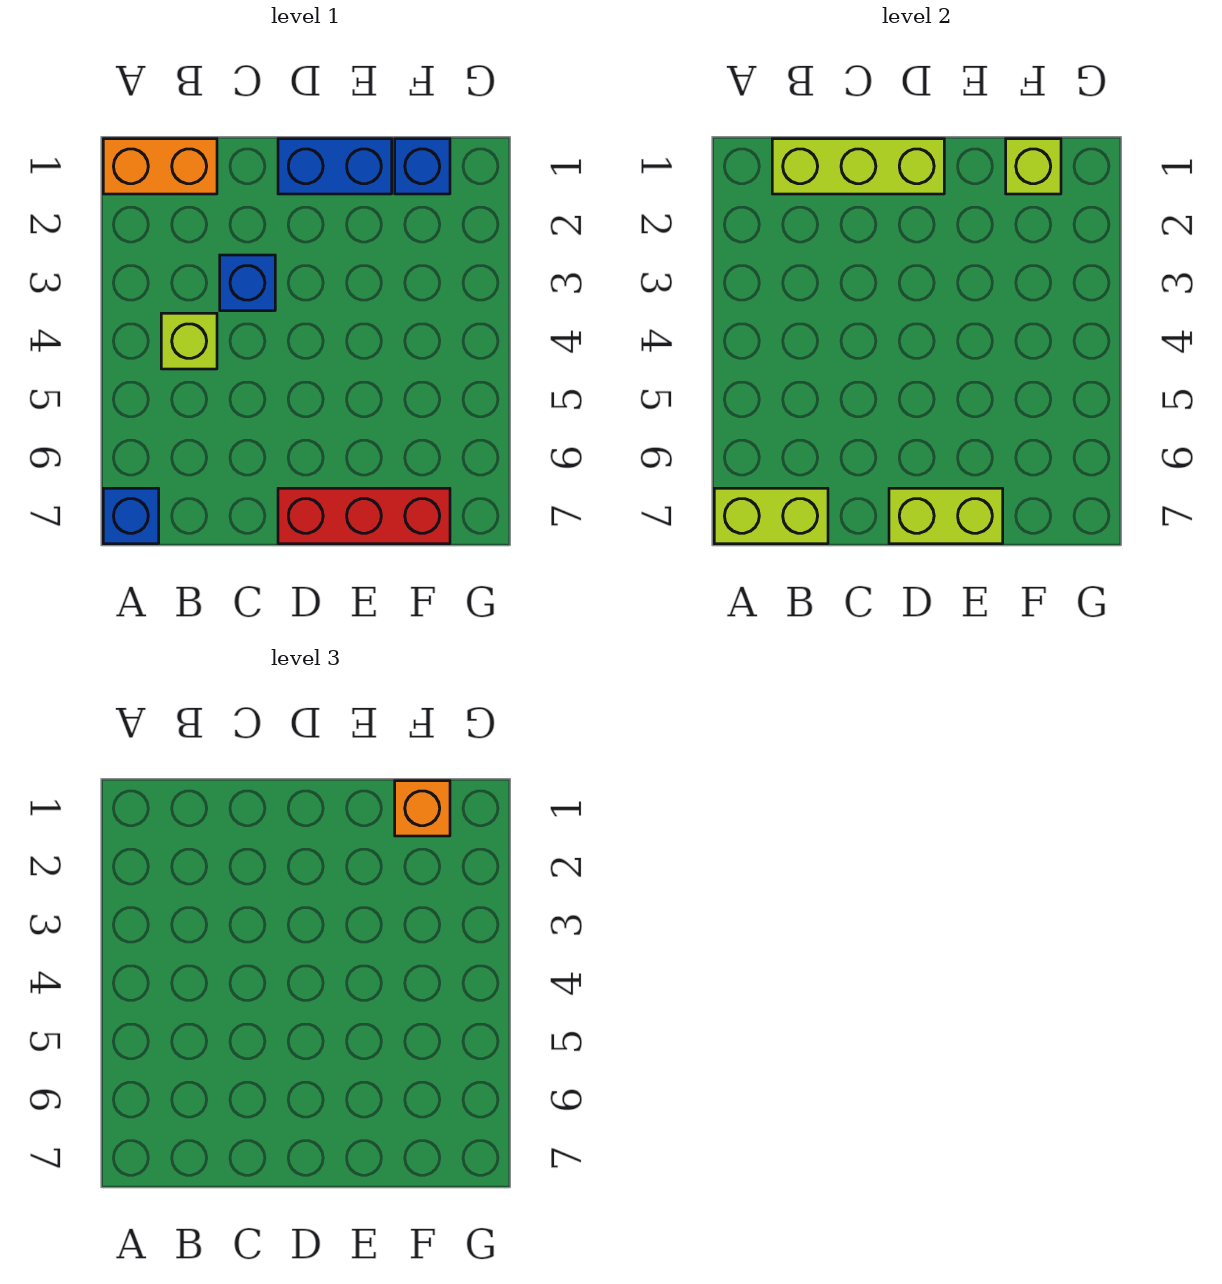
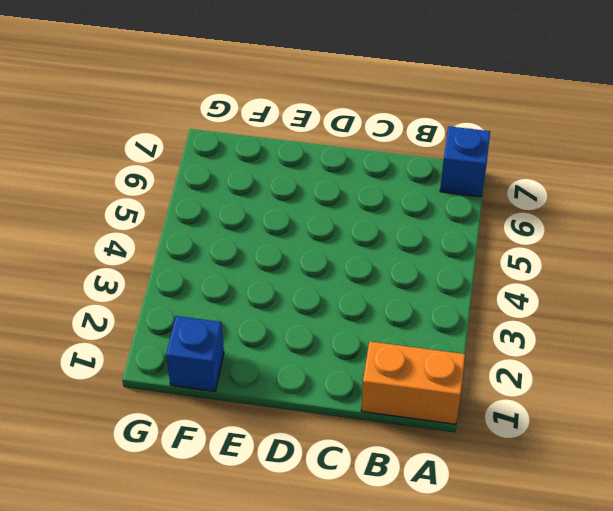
none -> lime 1x1 brick [161,313,217,369]
none -> blue 1x1 brick [220,255,275,311]
none -> blue 1x2 brick [278,139,392,194]

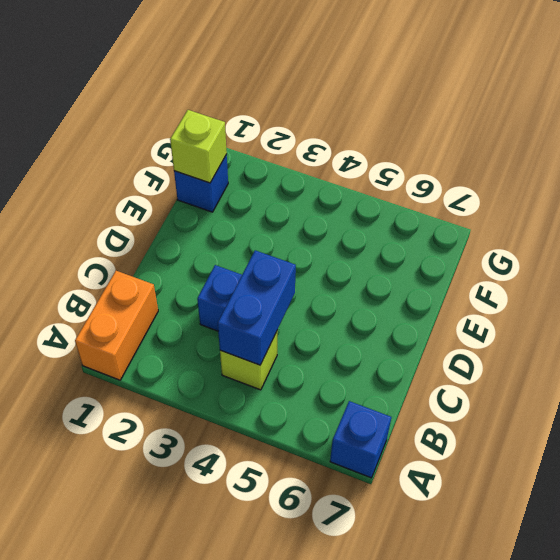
blue 1x2 brick [218,250,296,365] -> blue 1x2 brick moved to [278,139,392,194]
none -> red 1x3 brick [278,488,450,544]
none -> lime 1x2 brick [714,488,828,544]
none -> lime 1x3 brick [772,139,944,194]

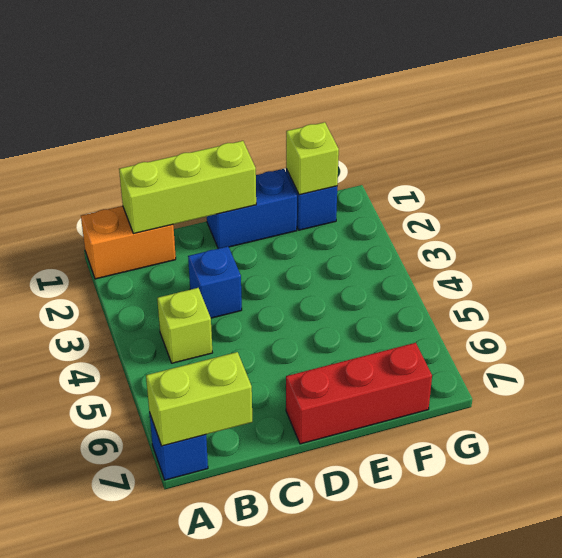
none -> lime 1x2 brick [889,488,1003,544]
none -> orange 1x1 brick [395,781,450,836]

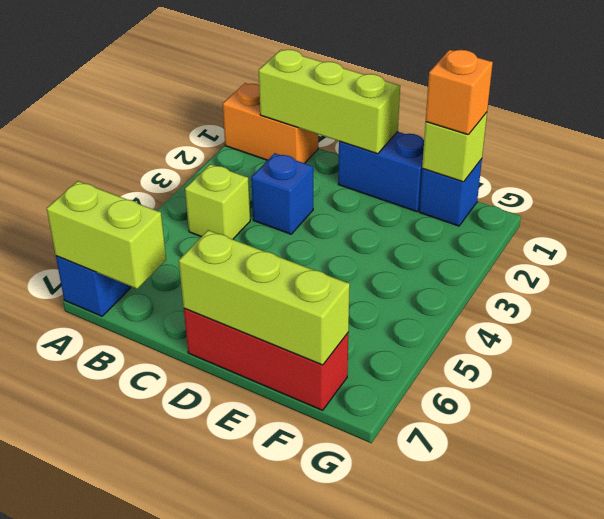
lime 1x3 brick [179,230,350,365] -> lime 1x2 brick [889,488,1003,544]

